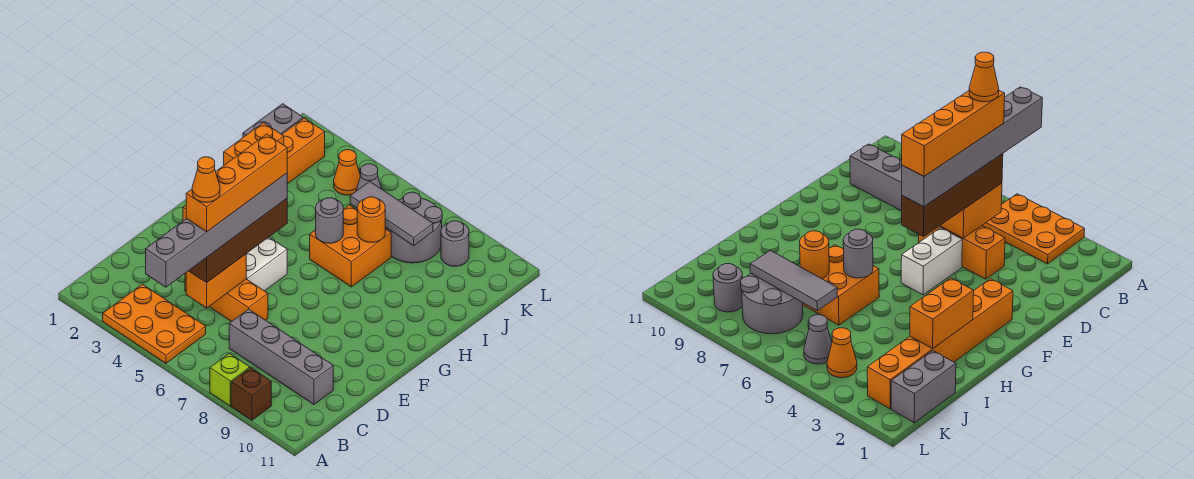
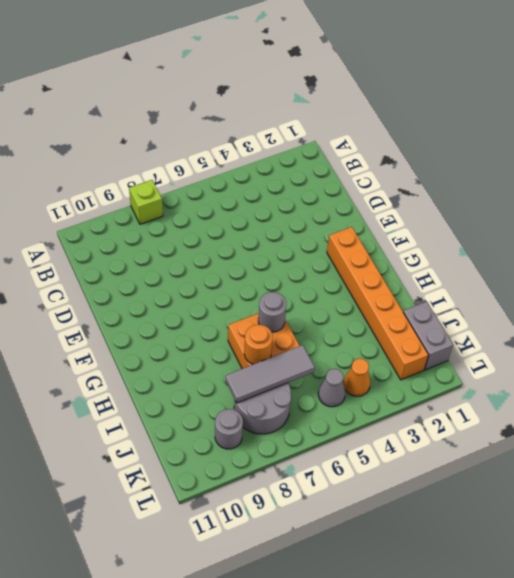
none -> orange 2x3 plate [103,284,206,363]
none -> brown 1x1 brick [231,368,271,420]
none -> grey 1x4 brick [229,309,333,404]

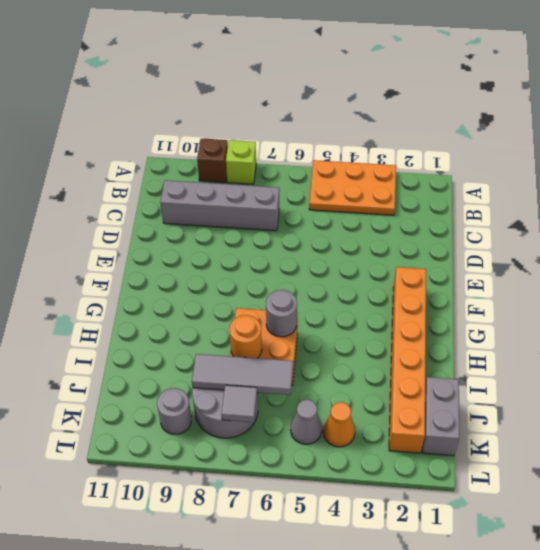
grey 1x1 tile [221,385,257,422] -> none
none -> orange 1x3 brick [185,273,268,322]
none -> white 1x2 brick [246,237,287,291]
none -> orange 1x2 brick [186,254,246,308]

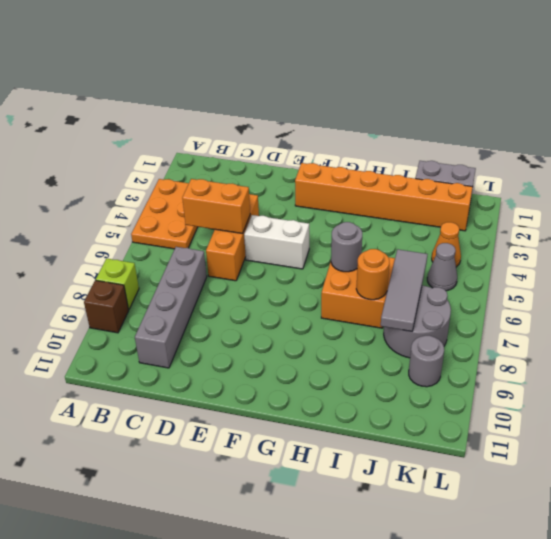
none -> orange 1x2 brick [224,123,284,165]
none -> brown 1x4 brick [189,199,287,283]
none -> grey 1x6 brick [146,173,287,287]

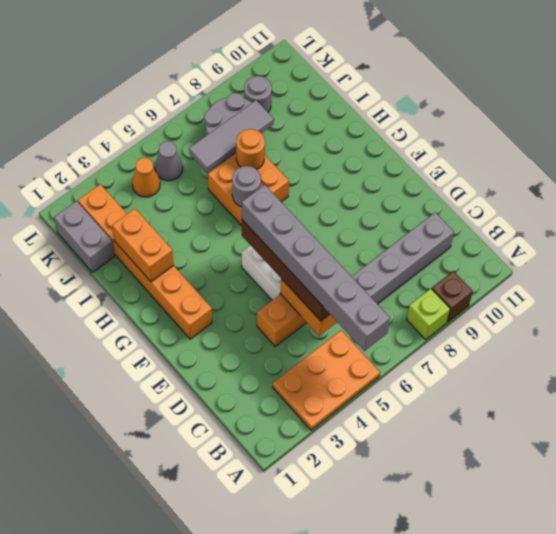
none -> orange 1x4 brick [186,134,287,232]
none -> orange 1x1 cone [192,157,220,202]

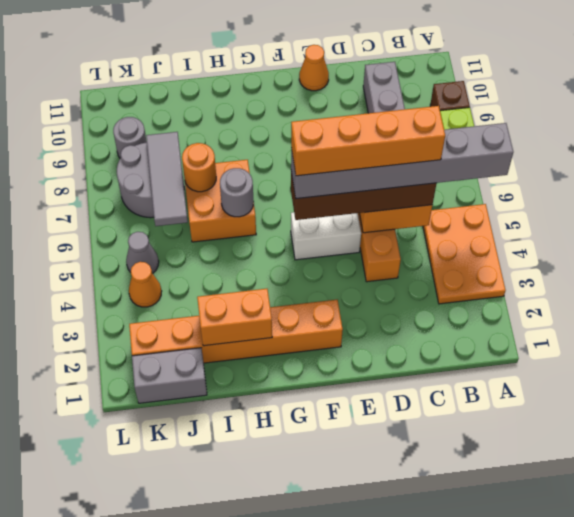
orange 1x1 cone [299,45,329,91] -> orange 1x1 cone moved to [192,157,220,202]

